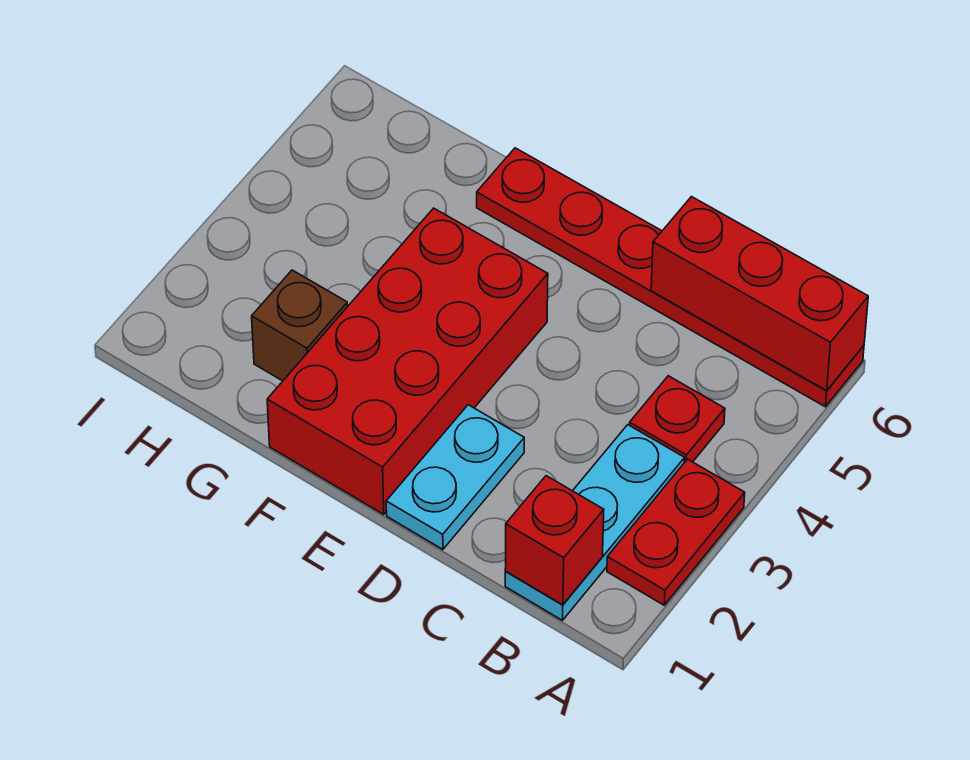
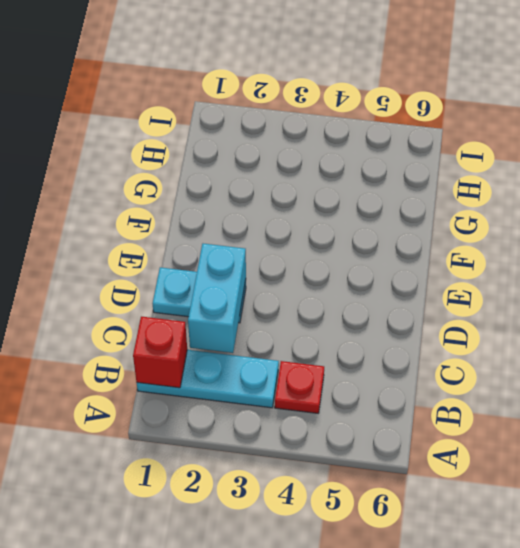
cyan 1x2 brick [188,244,246,353] -> none
none -> red 1x2 plate [607,459,745,605]
none -> red 1x6 plate [477,148,864,407]

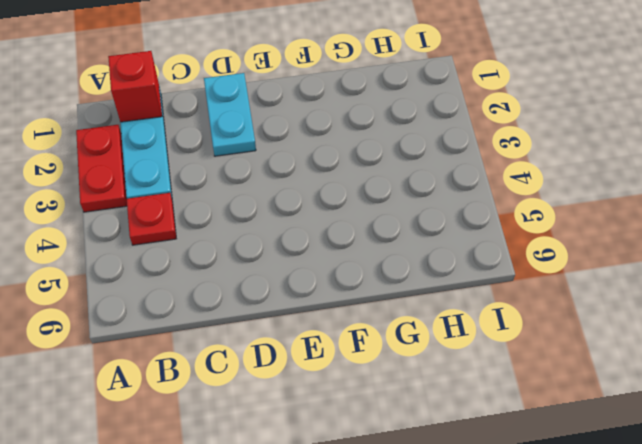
none -> red 1x6 plate [477,148,864,407]
none -> red 2x4 brick [267,208,548,514]

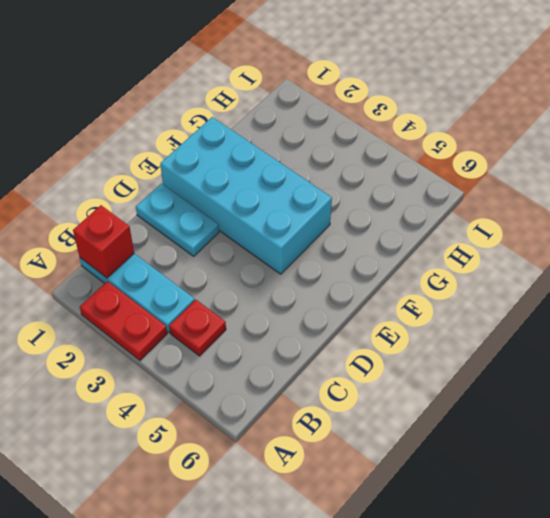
cyan 2x4 brick [160,117,332,274] -> red 2x4 brick [267,208,548,514]
none -> red 1x6 plate [477,148,864,407]
none -> brown 1x1 brick [252,270,348,381]

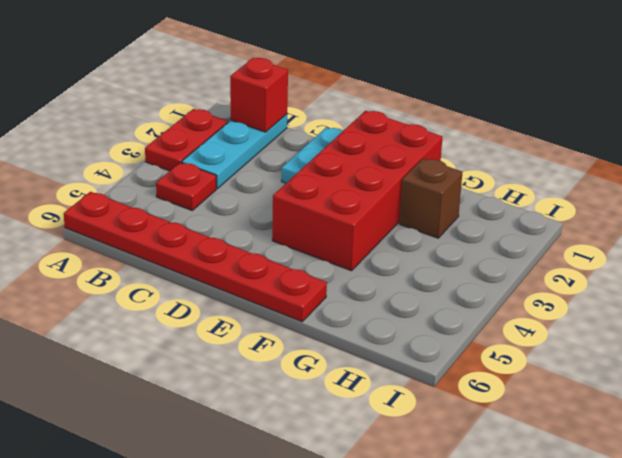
none -> red 1x3 brick [651,197,868,391]

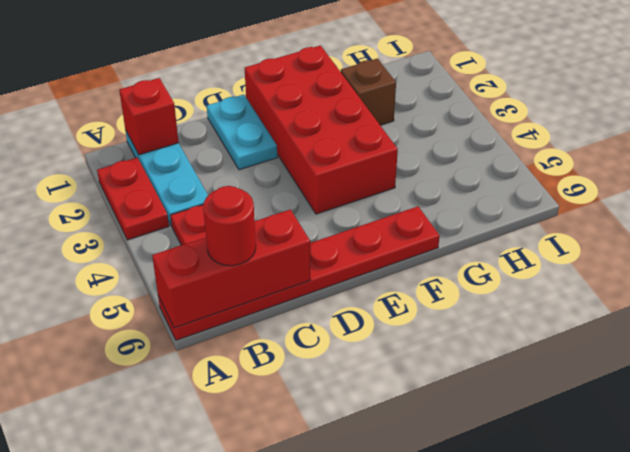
red 1x1 round brick [203,186,256,266] -> none

